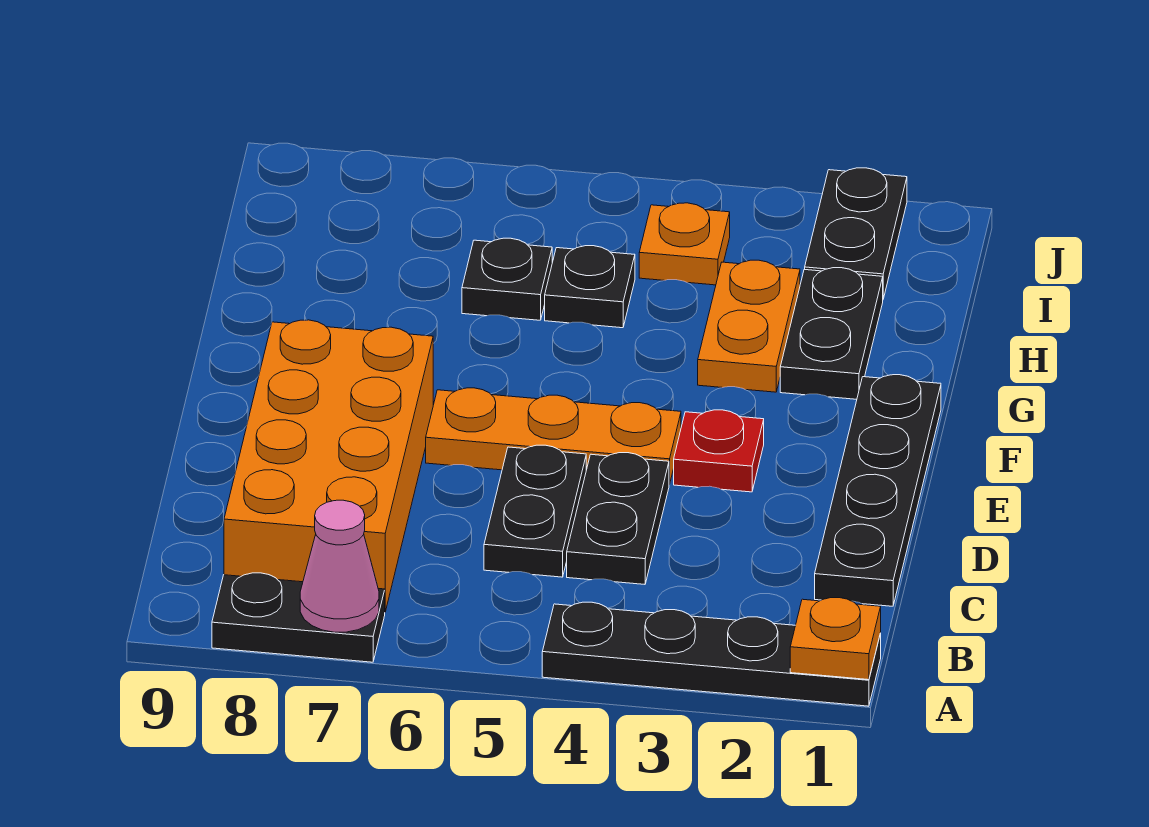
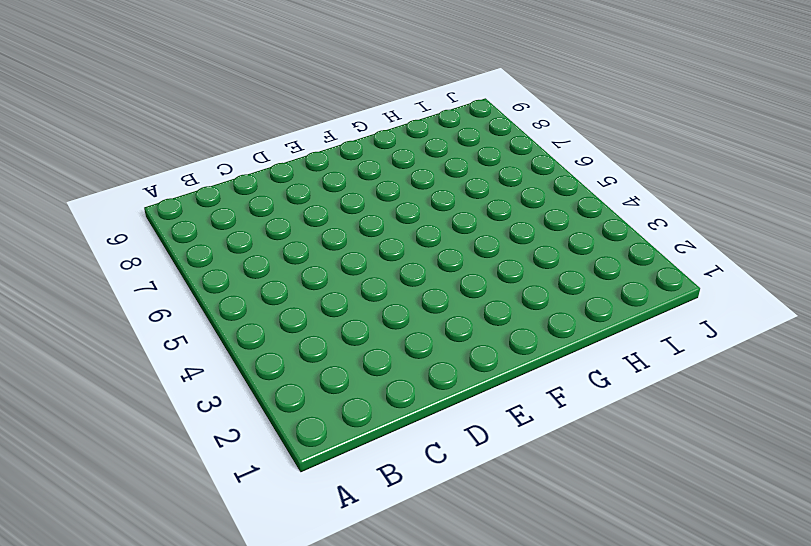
none -> black 1x4 plate [542,602,881,706]
none -> black 1x2 plate [212,573,385,662]
none -> orange 2x4 brick [224,320,433,612]

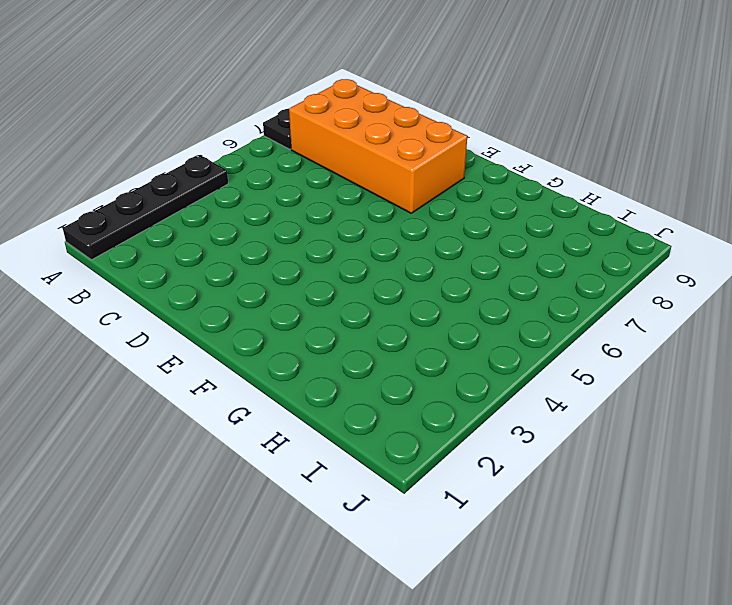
none -> black 1x4 plate [815,375,941,606]
none -> black 1x2 plate [567,453,669,584]
none -> black 1x2 plate [484,445,586,577]

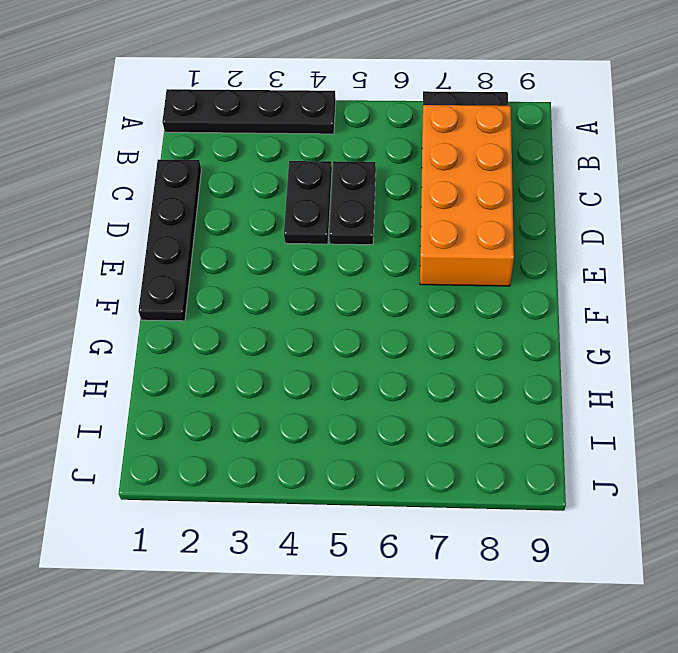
none -> red 1x1 plate [674,410,764,492]
none -> orange 1x3 plate [426,388,681,484]
none -> black 1x2 plate [780,268,883,399]

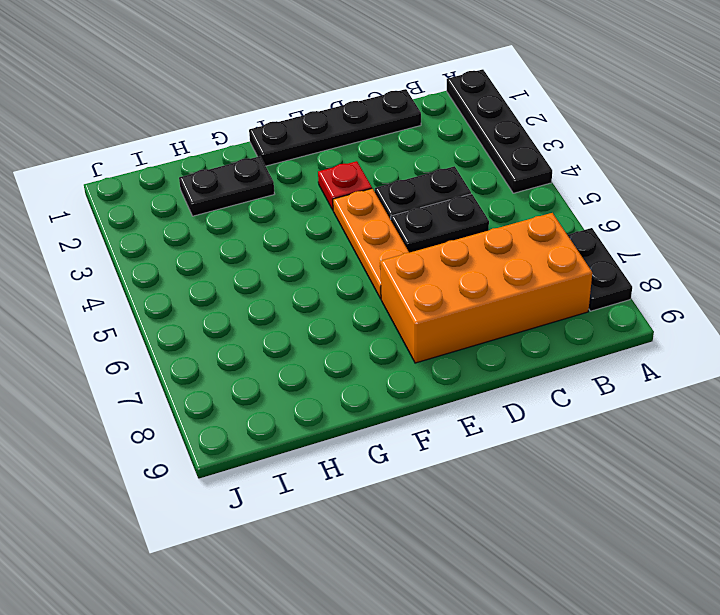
none -> orange 1x2 plate [698,260,800,392]
none -> black 1x1 plate [545,246,635,328]
none -> black 1x1 plate [462,238,552,320]

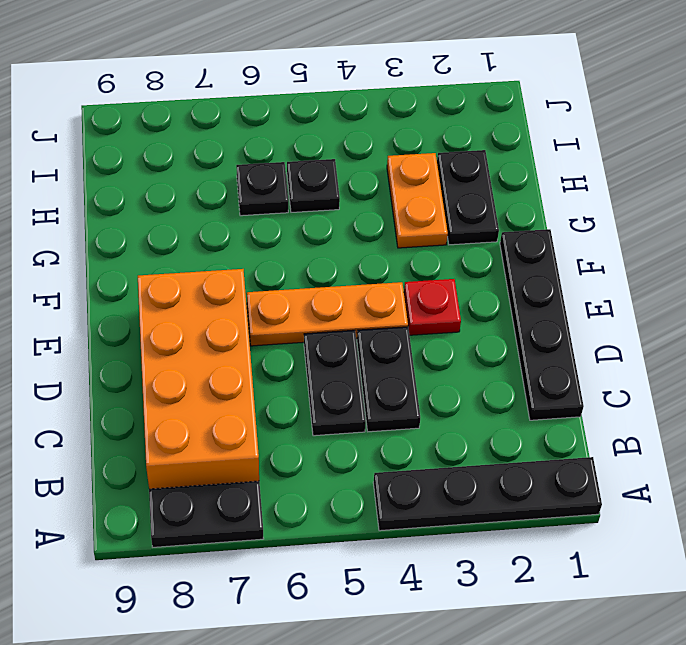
none -> black 1x2 plate [805,168,907,299]
none -> orange 1x1 plate [639,203,730,285]
none -> orange 1x1 plate [790,598,881,680]

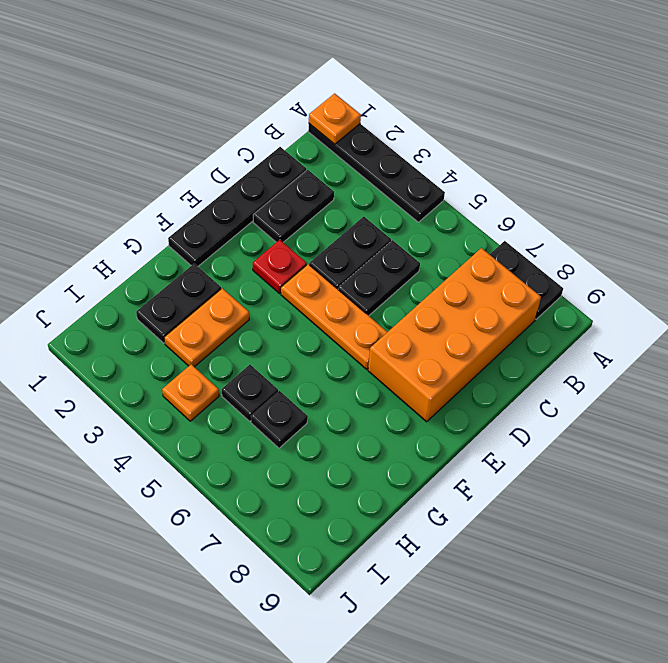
black 1x2 plate [253,170,334,242] -> black 1x2 plate moved to [805,168,907,299]
none -> pink 1x1 cone [300,500,379,632]

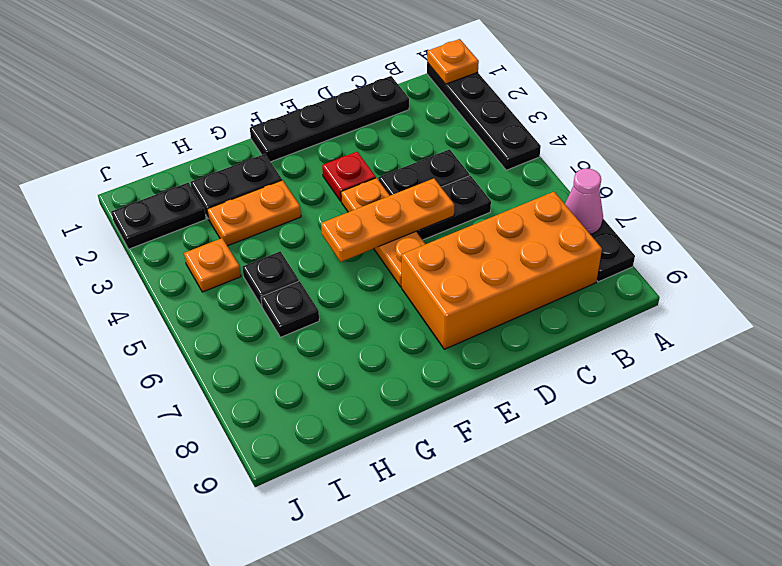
orange 1x3 plate [321,179,454,262] -> none

